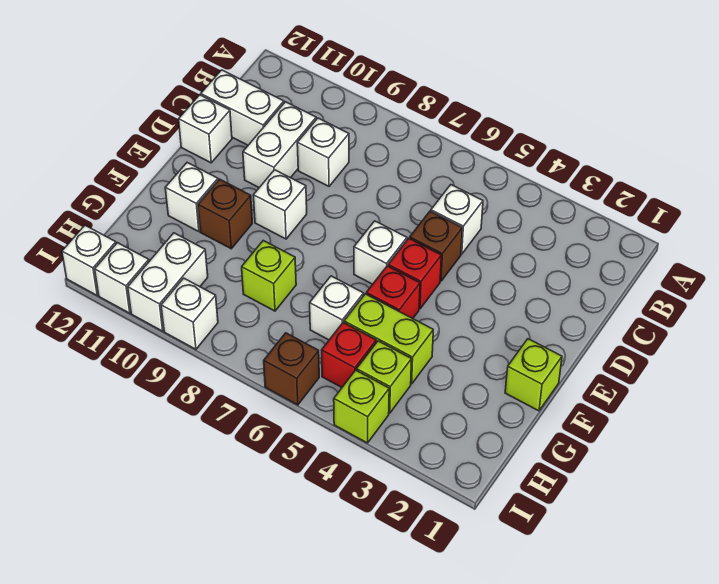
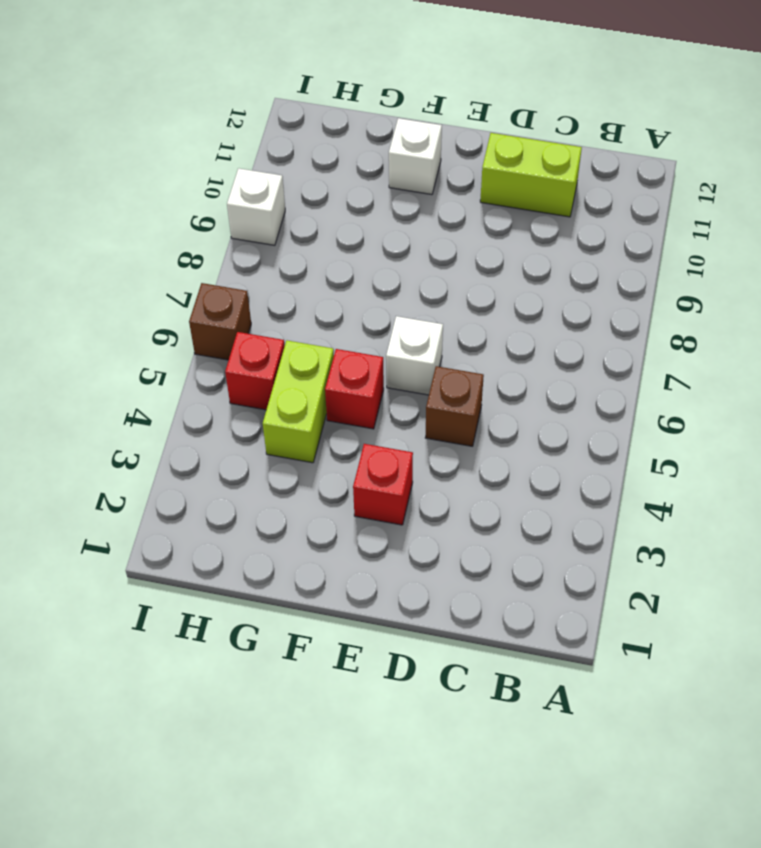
lime 1x2 brick [480,133,582,217] -> white 1x2 brick [201,70,284,145]
red 1x1 brick [353,444,413,525] -> red 1x1 brick moved to [388,238,441,309]
none -> white 1x1 brick [431,185,483,254]
none -> white 1x1 brick [297,118,349,186]
none -> white 1x2 brick [243,102,316,188]

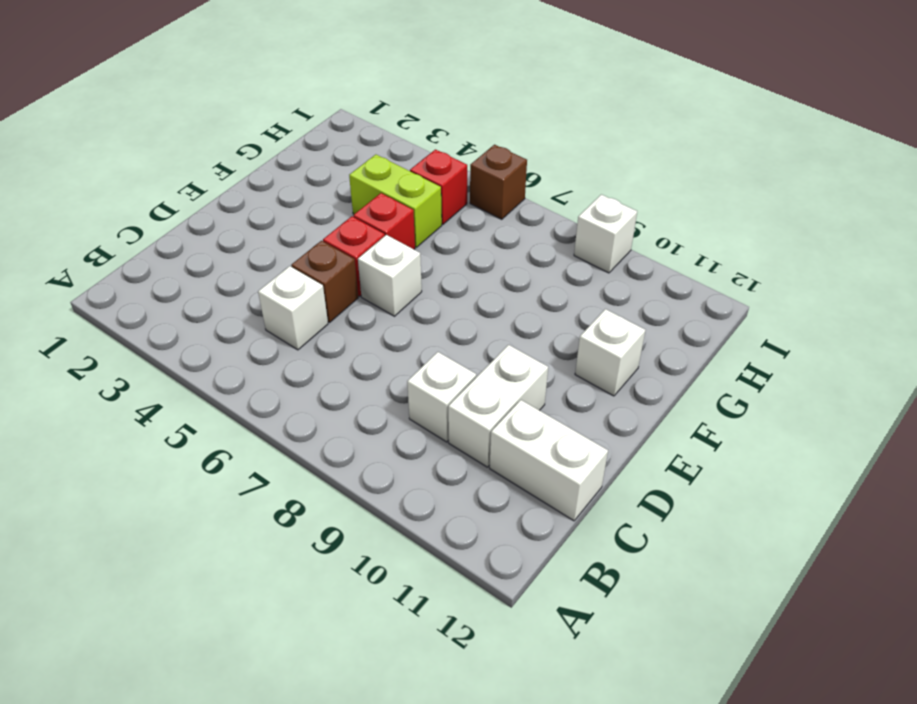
none -> white 1x1 brick [179,95,232,163]
none -> white 1x1 brick [253,170,307,239]
none -> lime 1x1 brick [505,339,562,411]

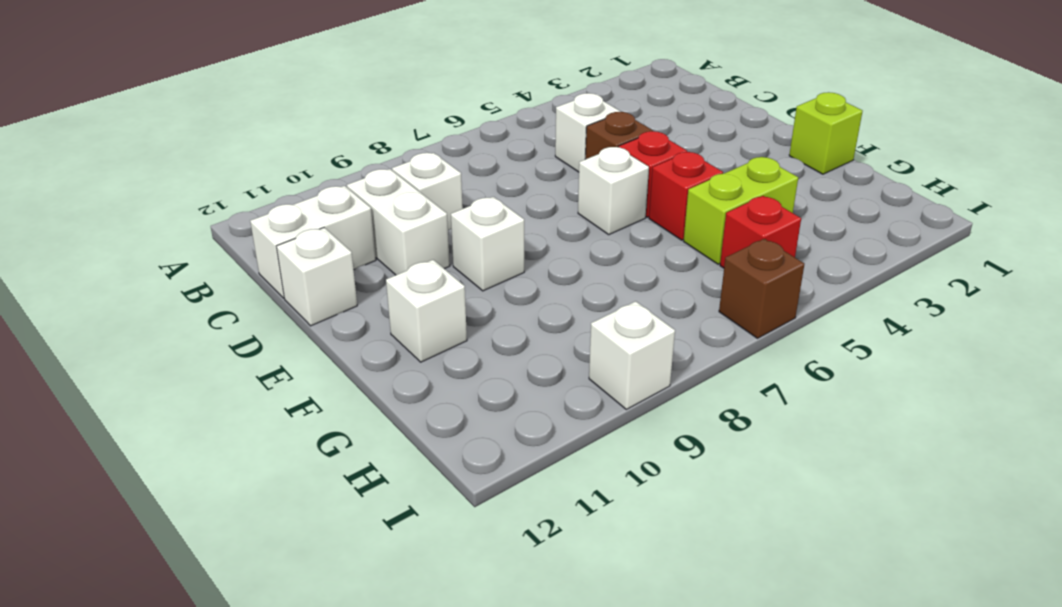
none -> brown 1x1 brick [198,179,252,249]
none -> white 1x1 brick [310,276,364,340]
none -> lime 1x1 brick [242,241,296,311]

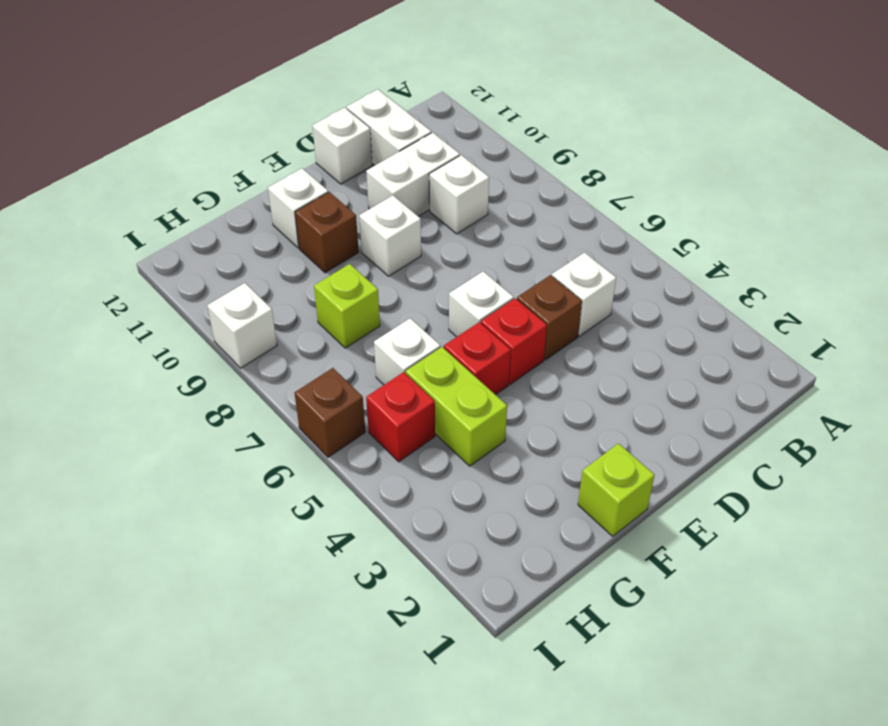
none -> lime 1x1 brick [357,341,412,413]
none -> white 1x2 brick [128,233,208,331]
none -> lime 1x1 brick [334,370,389,443]

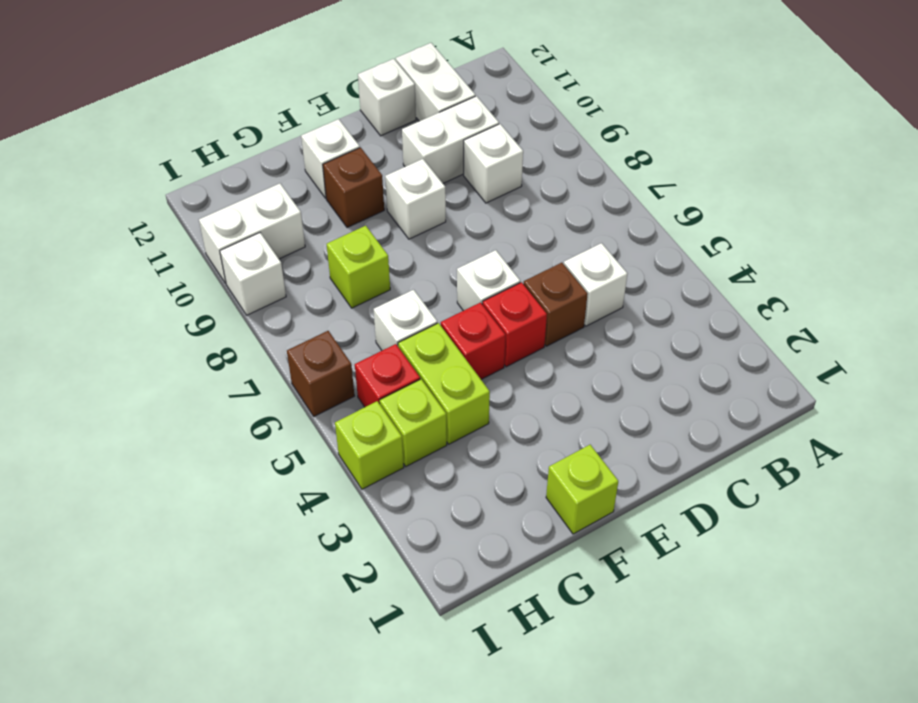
none -> white 1x1 brick [95,243,149,313]
none -> white 1x1 brick [62,225,116,295]

